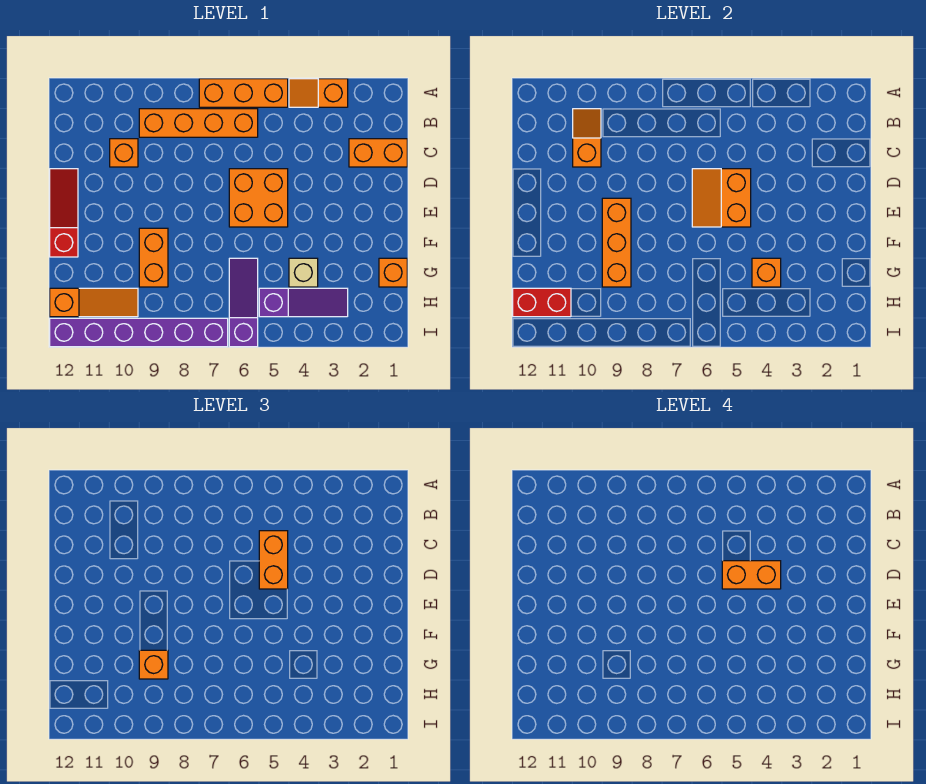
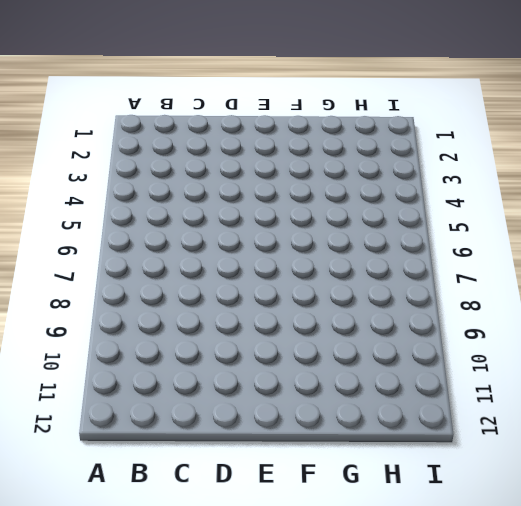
none -> orange 1x2 slope [289,79,348,107]
none -> orange 1x3 brick [199,79,288,107]
none -> orange 1x4 brick [139,109,258,137]

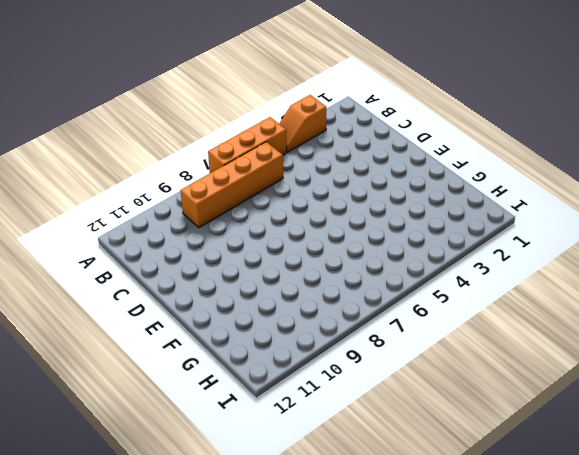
none -> orange 1x2 brick [349,139,407,167]
none -> orange 1x1 brick [110,139,138,167]
none -> orange 2x2 brick [229,169,288,227]

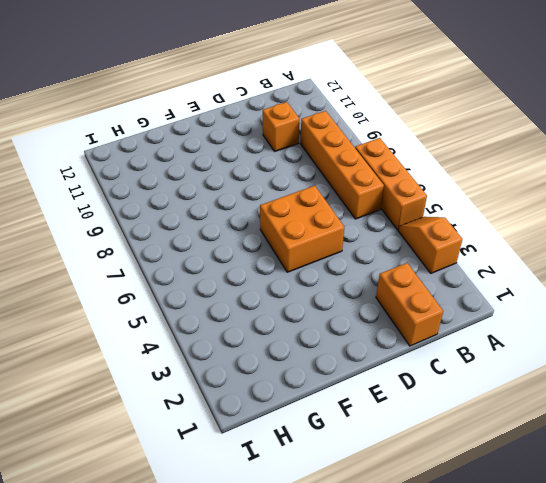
none -> red 1x3 slope [50,169,78,257]
none -> orange 1x2 brick [139,228,168,287]
none -> orange 1x1 brick [379,258,407,287]

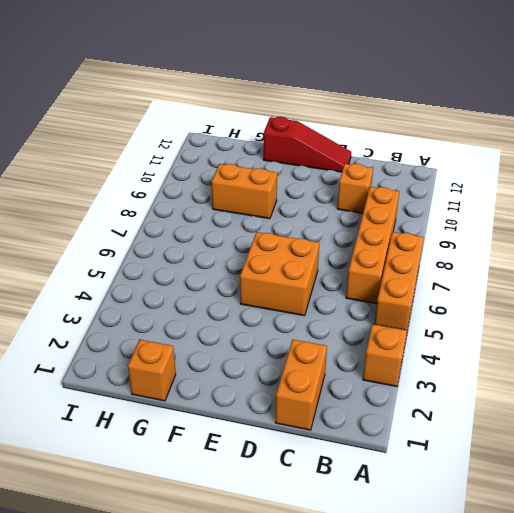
none -> tan 1x1 brick [289,258,318,287]
none -> purple 1x3 slope [229,258,258,347]
none -> purple 1x3 slope [259,288,348,317]

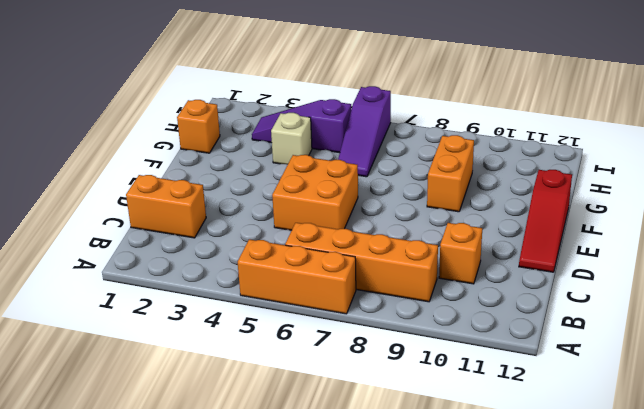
none -> orange 1x2 slope [289,79,348,107]
none -> orange 1x3 slope [50,288,138,317]
none -> purple 1x6 brick [50,318,228,347]

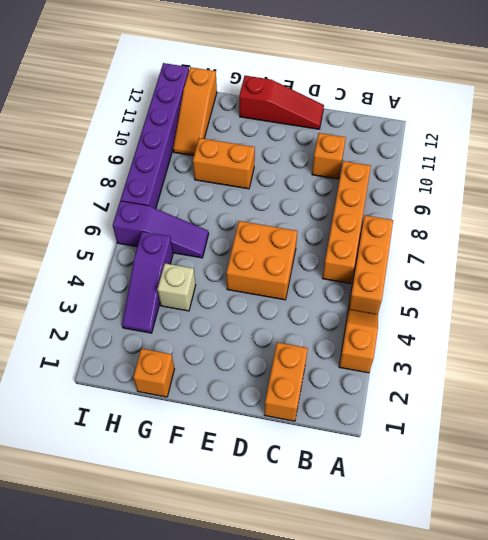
none -> orange 1x2 slope [573,109,601,167]
none -> orange 2x2 slope [692,169,751,227]
none -> orange 1x3 brick [602,198,631,287]

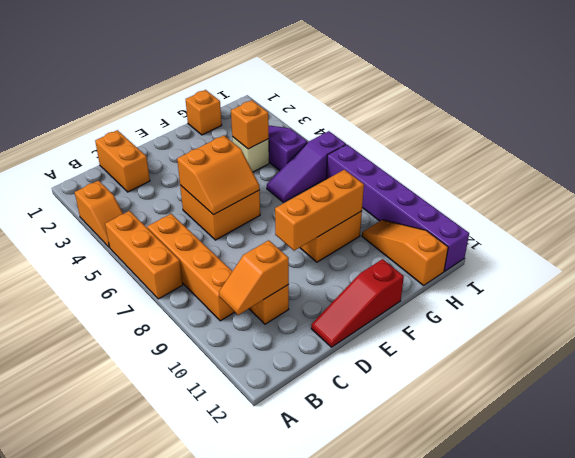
none -> red 1x2 brick [513,288,571,317]
none -> orange 1x2 brick [259,531,288,589]
none -> orange 1x1 brick [139,650,168,679]

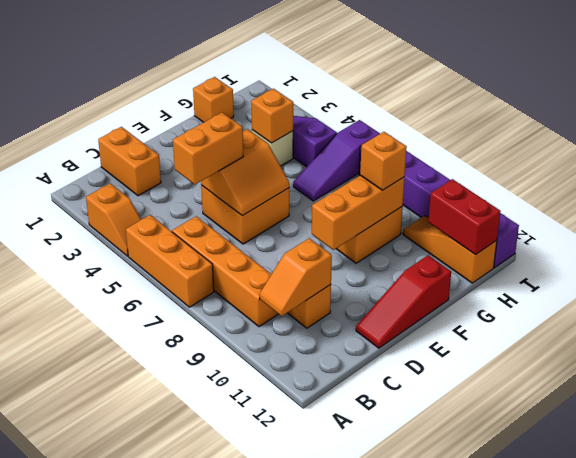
none -> orange 1x2 brick [722,561,781,589]

